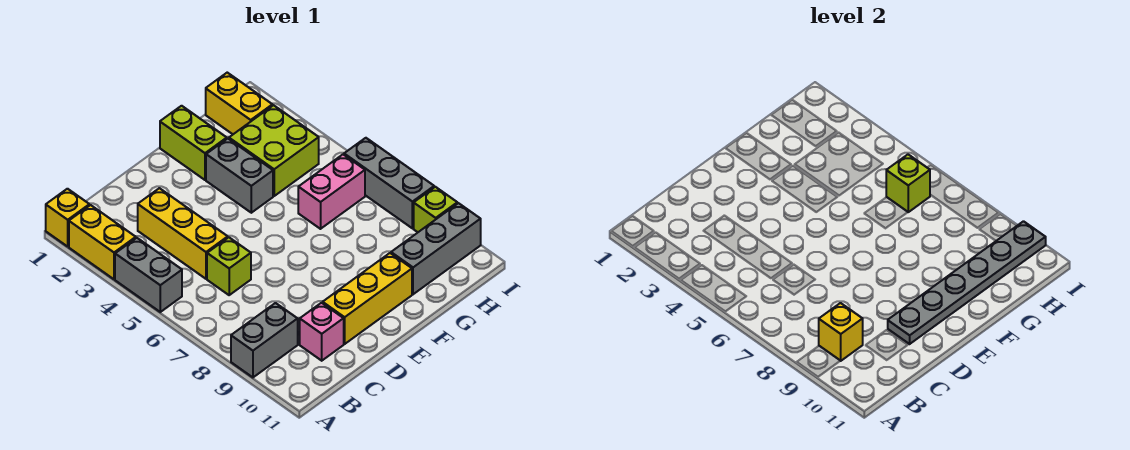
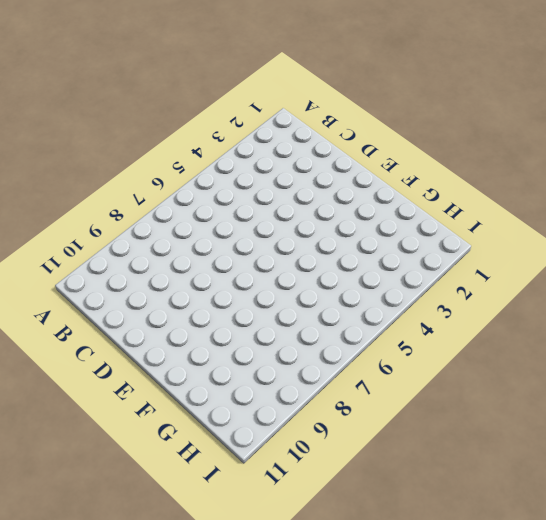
none -> yellow 1x1 brick [46,189,89,246]
none -> yellow 1x2 brick [69,205,136,279]
none -> grey 1x2 brick [115,238,182,312]

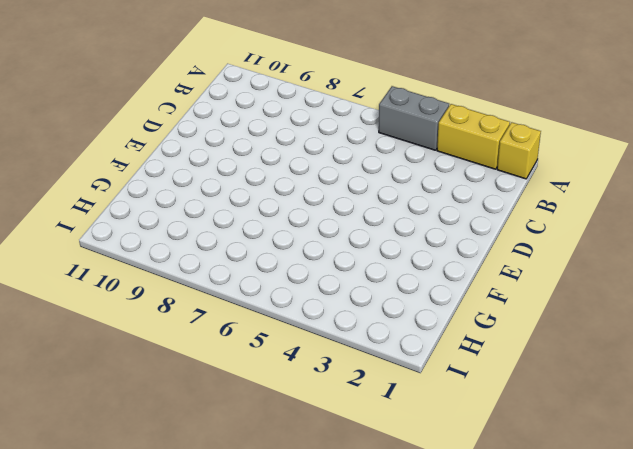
none -> grey 1x2 brick [231,303,298,377]
none -> yellow 1x3 brick [138,188,228,279]
none -> lime 1x1 brick [207,237,251,295]

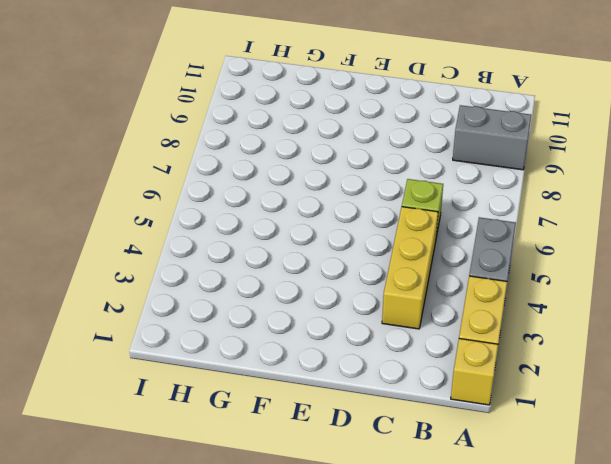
none -> pink 1x1 brick [300,303,344,361]
none -> yellow 1x3 brick [323,253,412,344]
none -> lime 1x2 brick [160,106,227,180]

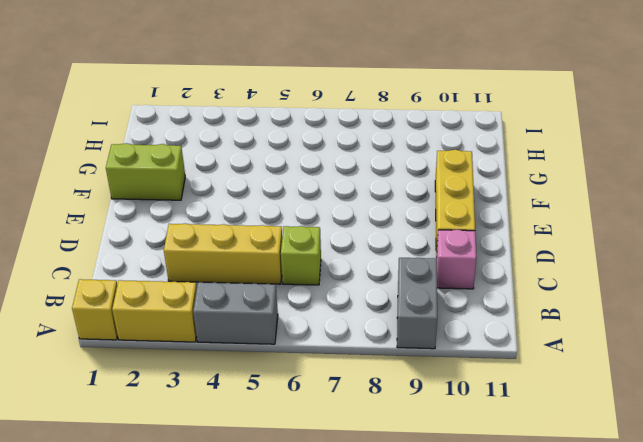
none -> grey 1x2 brick [206,139,273,213]
none -> lime 2x2 brick [229,105,319,196]
none -> pink 1x2 brick [298,155,365,229]

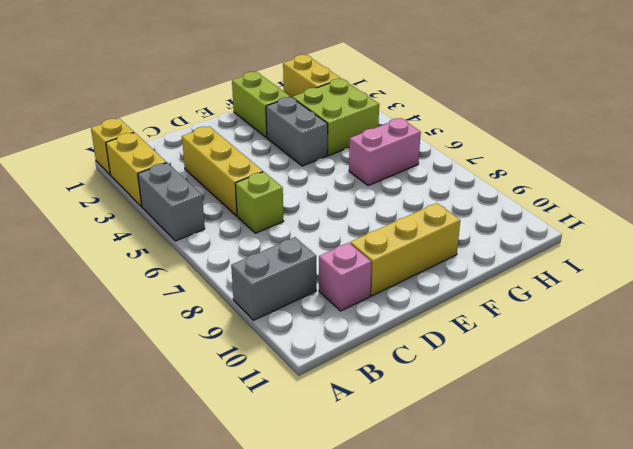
none -> grey 1x3 brick [391,203,481,294]
none -> grey 1x3 brick [344,138,434,228]
none -> lime 1x1 brick [414,187,457,232]

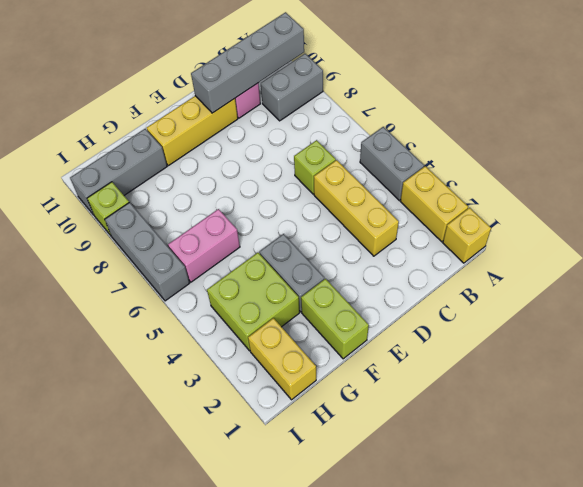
grey 1x4 brick [191,12,304,113] -> grey 1x6 plate [888,221,1046,344]
none -> yellow 1x1 brick [819,303,863,361]
none -> lime 1x1 brick [886,155,930,212]

